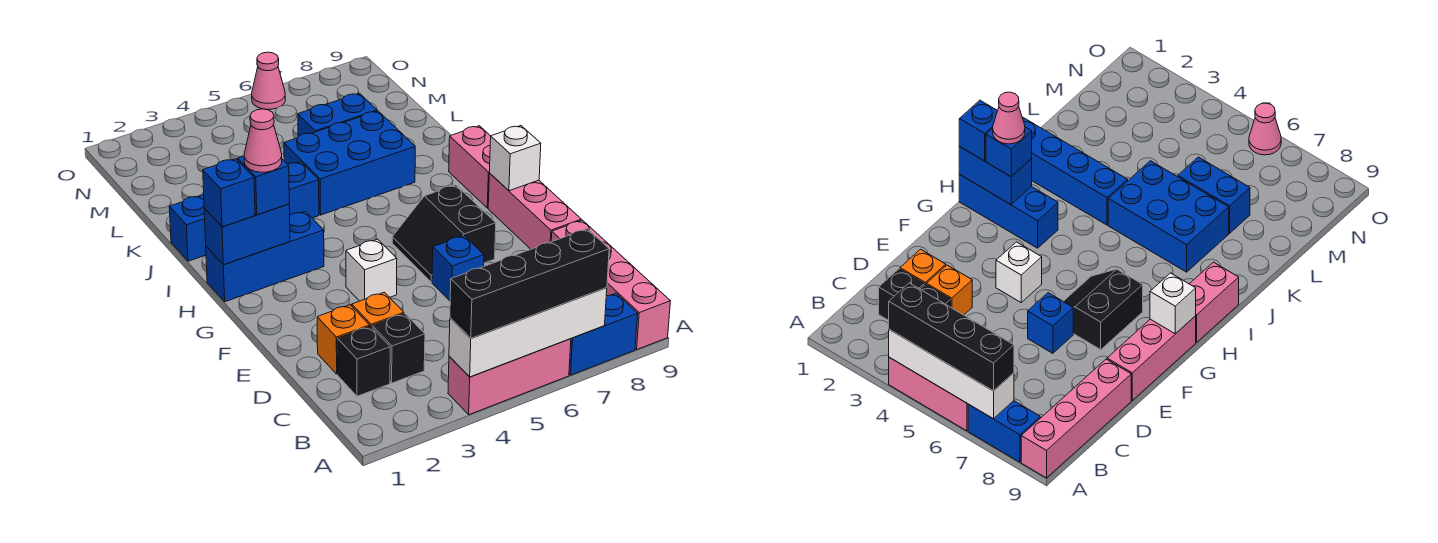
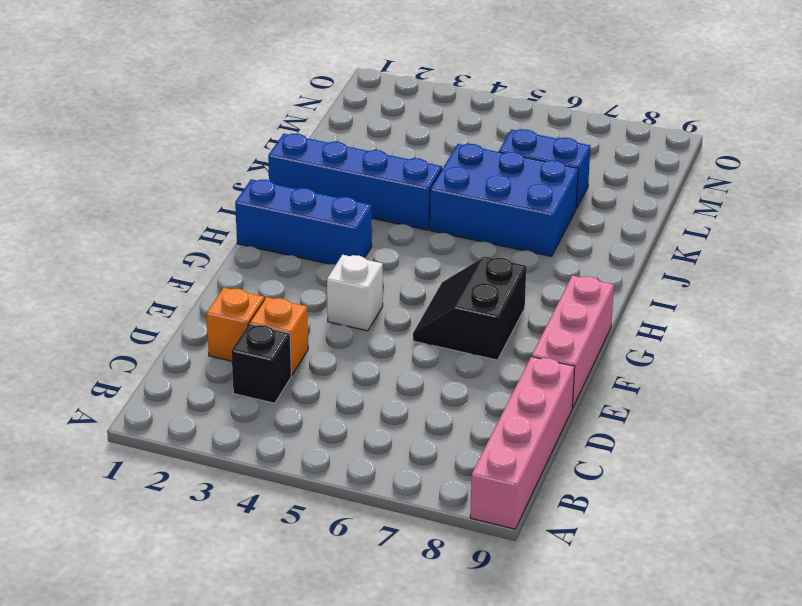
none -> pink 1x3 brick [448,339,571,415]
none -> blue 1x2 brick [569,293,638,375]
none -> black 1x1 brick [337,326,390,396]

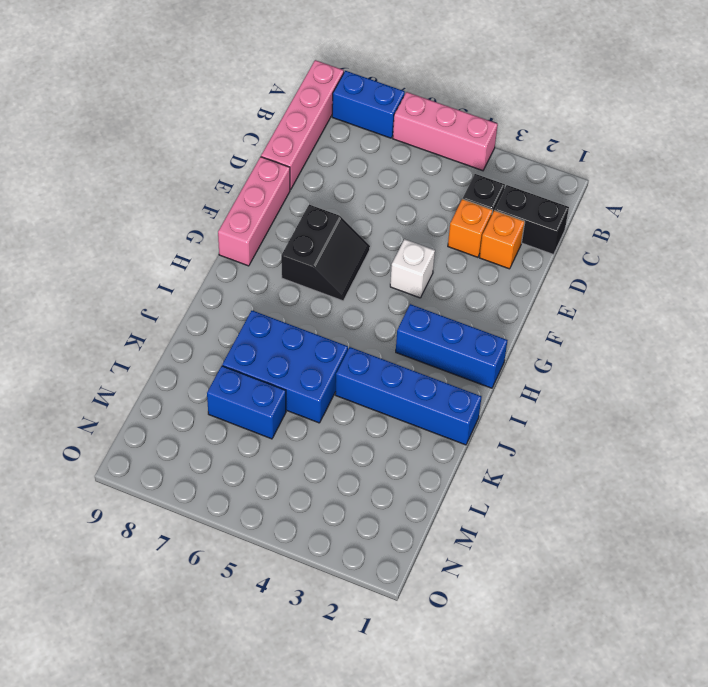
black 1x2 brick [495,185,569,254] -> black 1x1 brick [337,326,390,396]
none -> blue 1x1 brick [432,236,484,301]
none -> pink 1x2 brick [449,126,491,208]
none -> pink 1x1 cone [252,52,285,109]

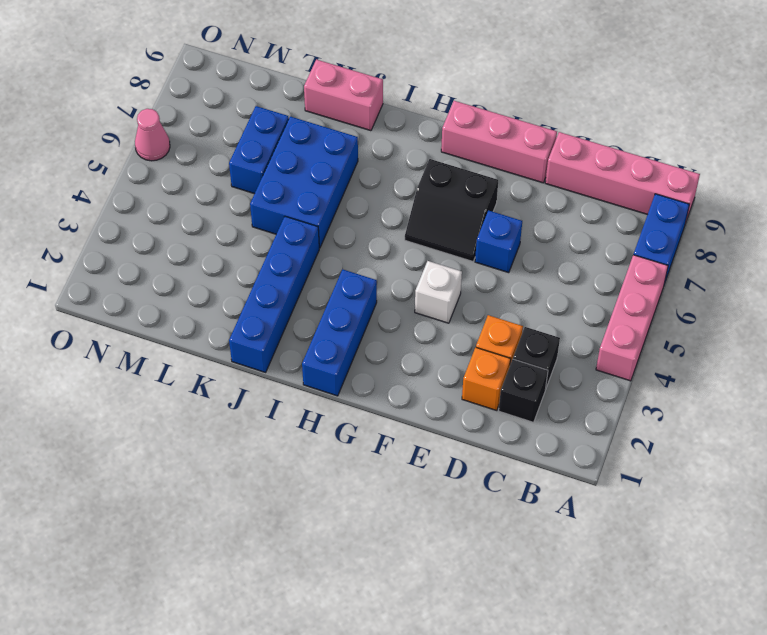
pink 1x2 brick [304,59,383,131] -> pink 1x2 brick moved to [449,126,491,208]
none -> white 1x4 brick [449,288,607,377]
none -> white 1x1 brick [489,126,541,191]
none -> blue 1x2 brick [204,204,290,265]

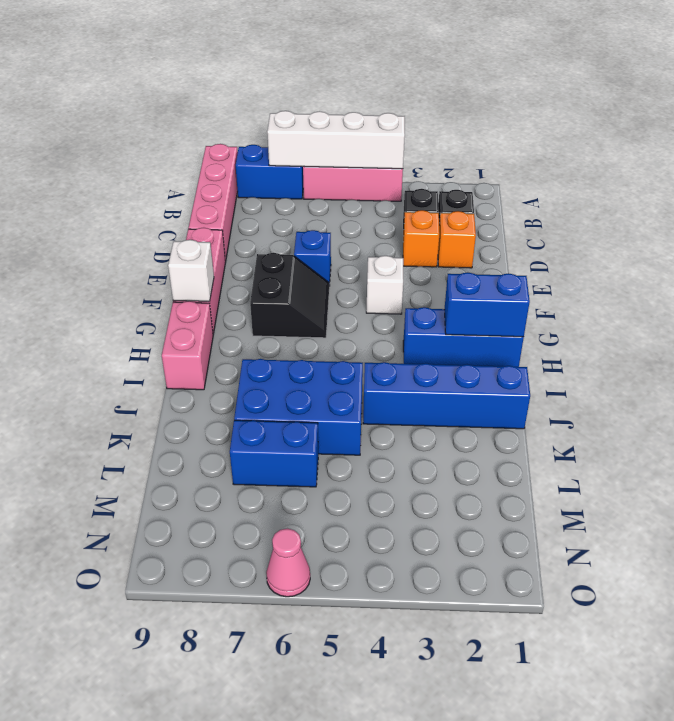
none -> black 1x4 brick [450,229,609,338]
none -> blue 1x1 brick [203,159,255,227]
none -> blue 1x1 brick [238,156,289,215]

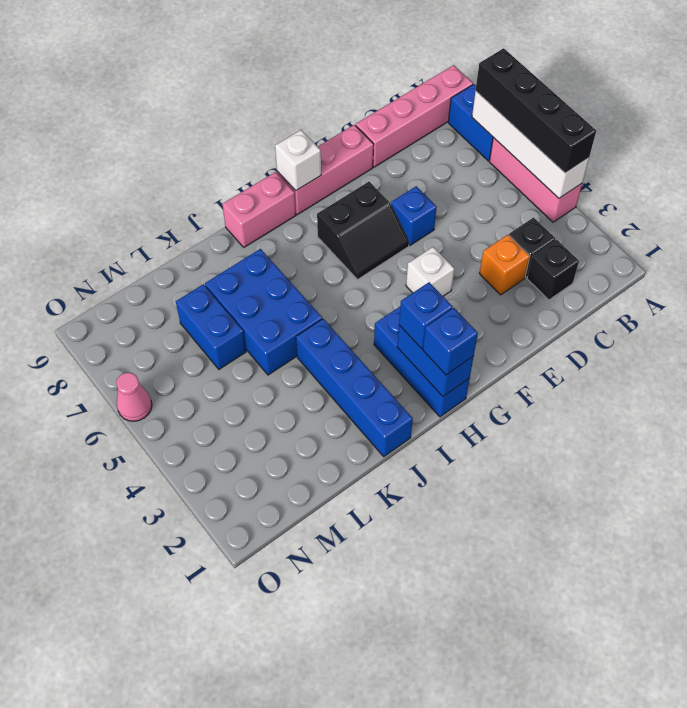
none -> orange 1x1 brick [317,305,370,374]
none -> pink 1x1 cone [244,109,282,172]

